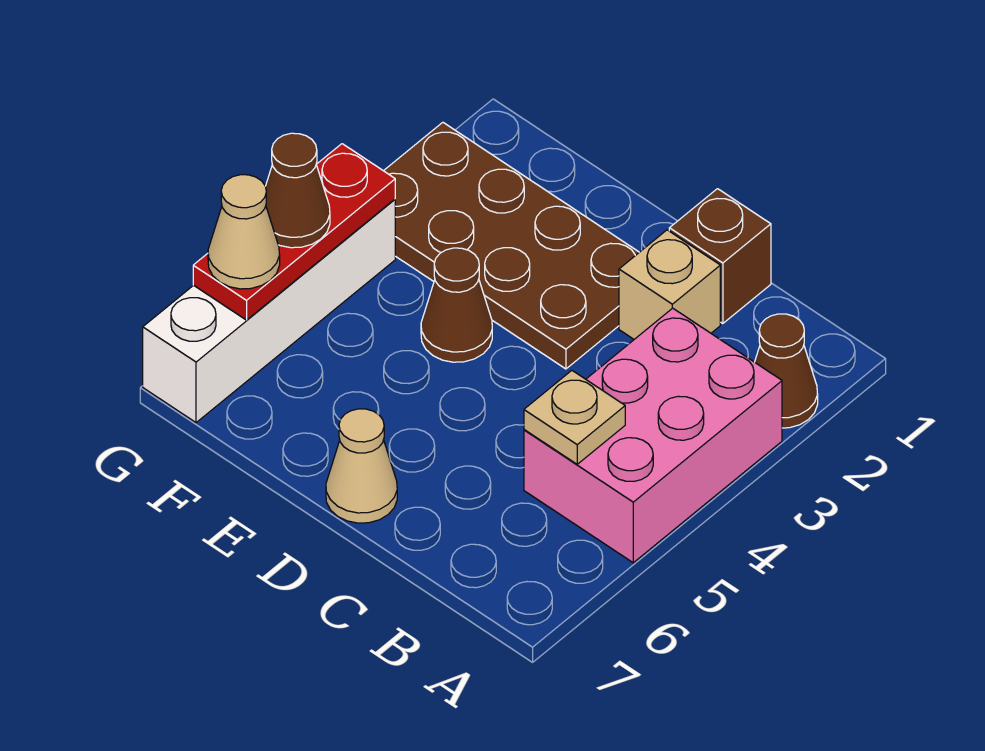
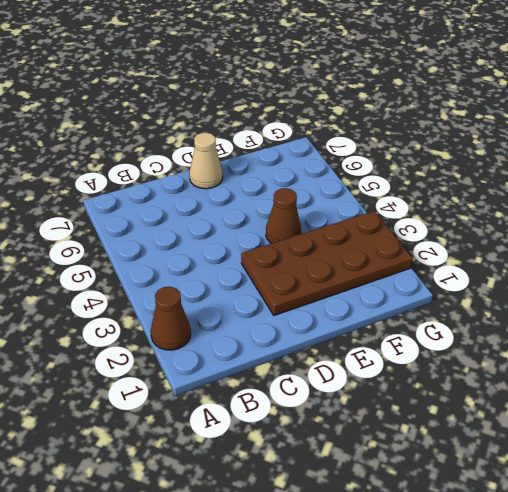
none -> pink 2x3 brick [524,308,782,563]
none -> brown 1x1 brick [669,189,771,324]
none -> tan 1x1 brick [619,230,720,339]

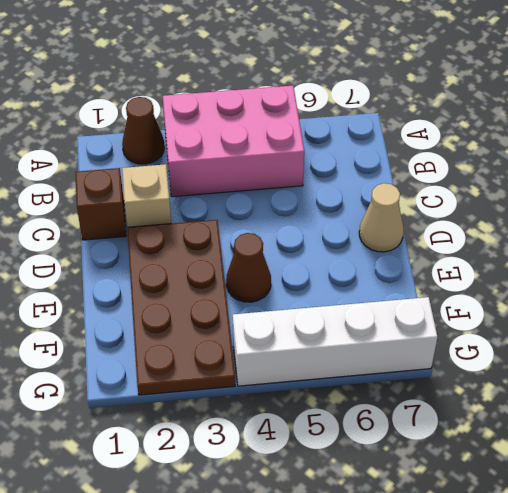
none -> tan 1x1 plate [524,371,625,464]
none -> red 1x3 plate [193,144,395,320]
none -> brown 1x1 cone [265,133,330,248]

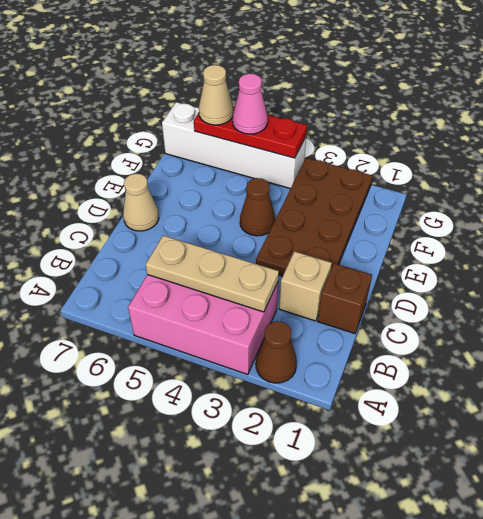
tan 1x3 plate [146,235,279,312] -> tan 1x1 plate [524,371,625,464]
pink 1x1 cone [233,74,268,134] -> brown 1x1 cone [265,133,330,248]

